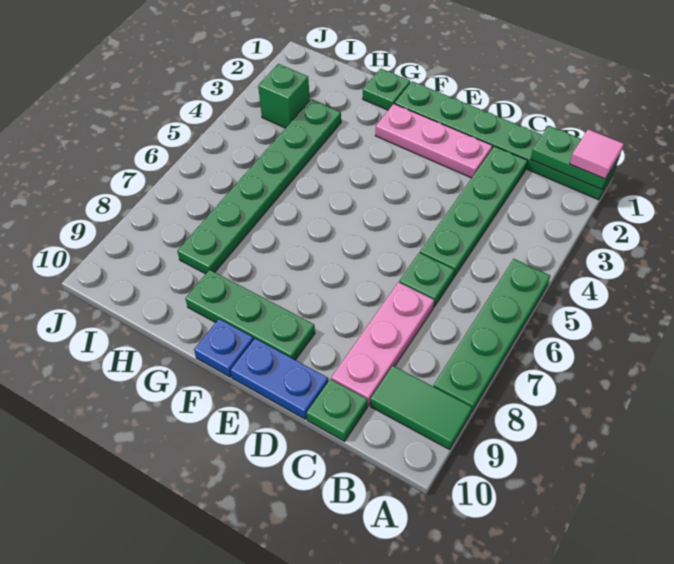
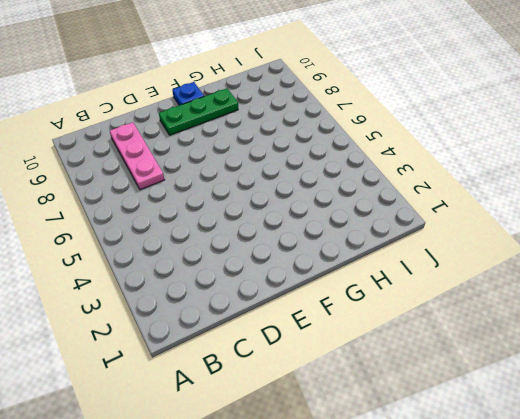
none -> green 1x6 plate [395,81,616,200]
none -> green 1x4 plate [434,259,550,413]
none -> green 1x2 tile [370,366,472,450]

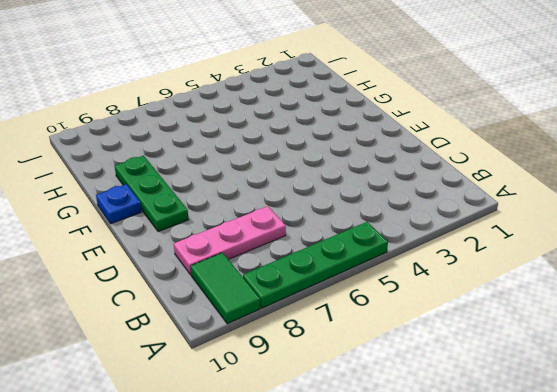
none -> green 1x6 plate [395,81,616,200]
none -> green 1x4 plate [420,146,528,277]
none -> green 1x1 plate [399,253,454,307]

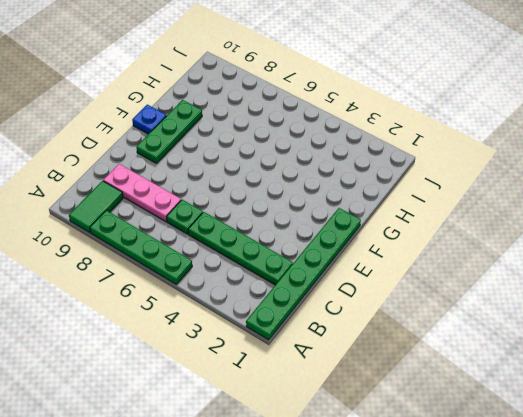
none -> green 1x1 plate [307,379,368,441]
none -> pink 1x3 plate [375,104,492,178]
none -> blue 1x2 plate [230,339,328,419]

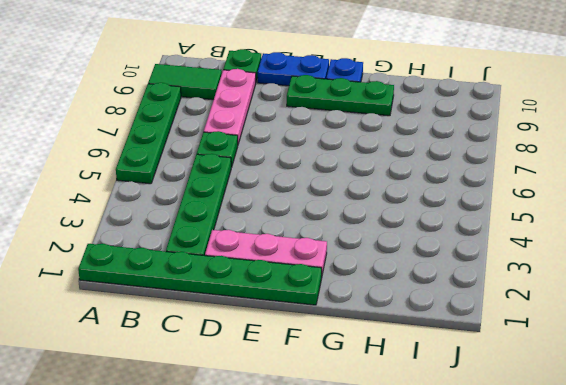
none -> green 1x1 plate [363,68,410,110]
none -> green 1x6 plate [177,99,341,274]
none -> green 1x1 brick [258,64,310,128]

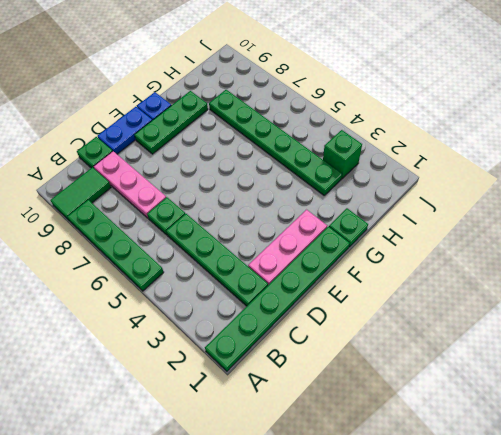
none -> green 1x2 plate [531,126,620,190]
none -> pink 1x1 tile [570,129,624,179]

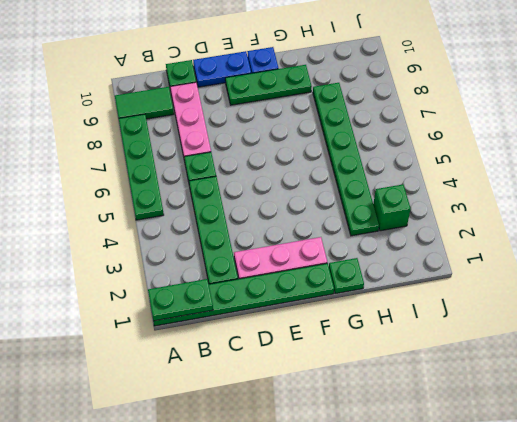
none -> pink 1x1 tile [570,129,624,179]

